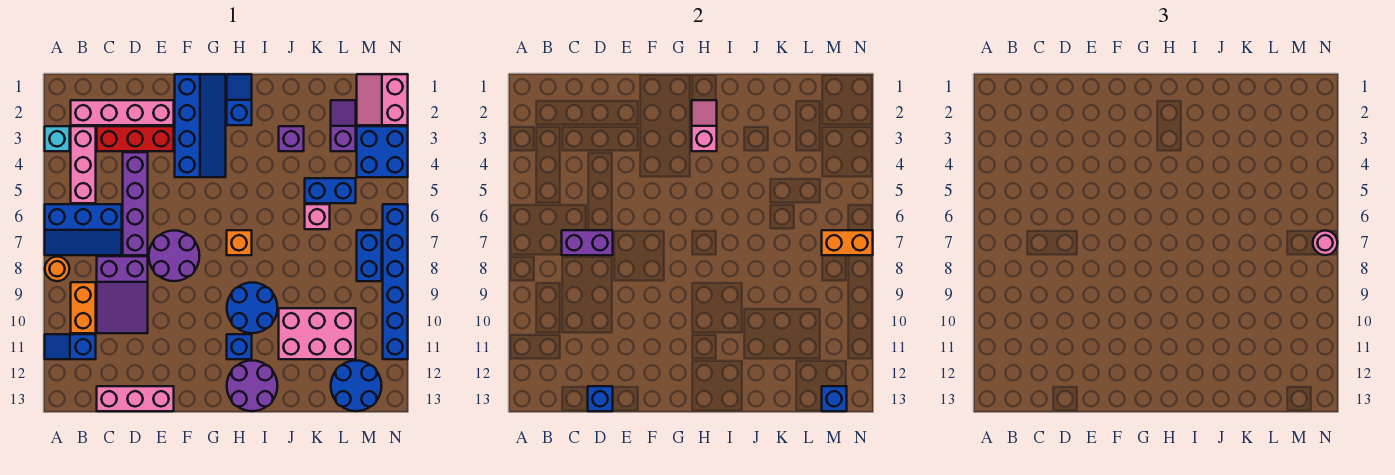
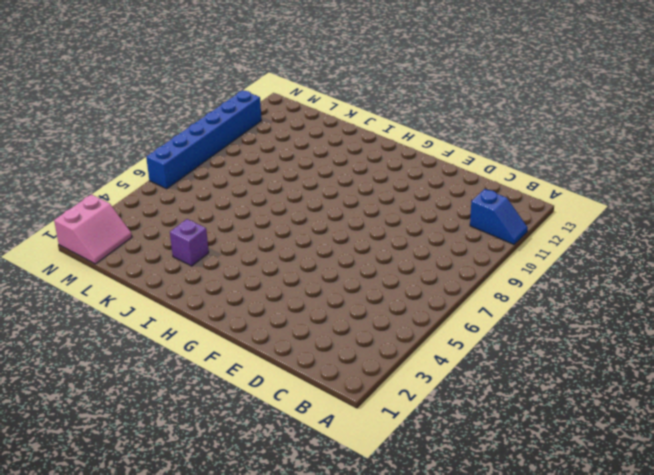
none -> cyan 1x1 brick [45,126,70,151]
none -> blue 2x3 slope [45,204,122,255]
none -> orange 1x1 round brick [45,257,69,281]
none -> pink 1x4 brick [71,100,174,125]

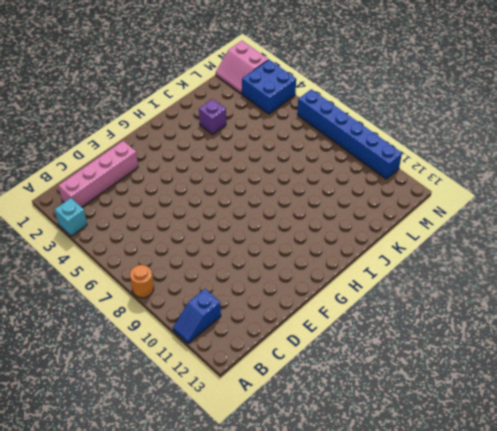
none -> blue 2x3 slope [45,204,122,255]
none -> pink 1x3 brick [71,126,96,203]
none -> orange 1x2 brick [71,282,96,333]
none -> red 1x3 brick [97,126,174,151]

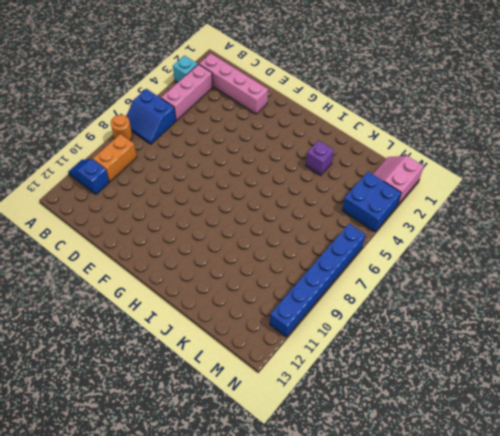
blue 2x2 slope [126,89,176,144] -> blue 2x3 slope [45,204,122,255]
none -> red 1x3 brick [97,126,174,151]
none -> purple 2x3 slope [97,256,148,333]
none -> pink 1x3 brick [97,386,174,411]
none -> purple 1x4 brick [123,152,148,255]

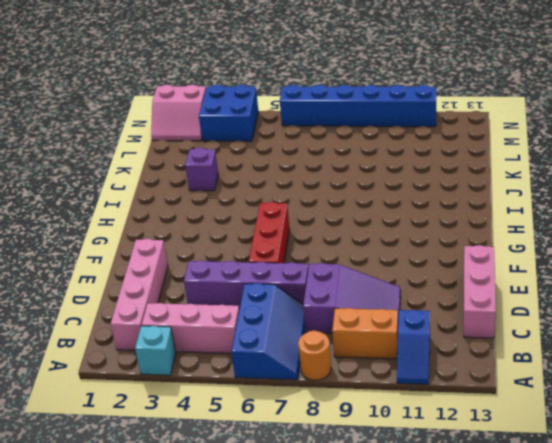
red 1x3 brick [249,202,290,263] -> red 1x3 brick moved to [97,126,174,151]
none -> purple 2x2 round brick [149,231,199,281]
none -> blue 2x4 slope [175,74,226,177]
none -> blue 1x2 slope [227,74,252,125]
none -> orange 1x1 brick [227,230,252,255]

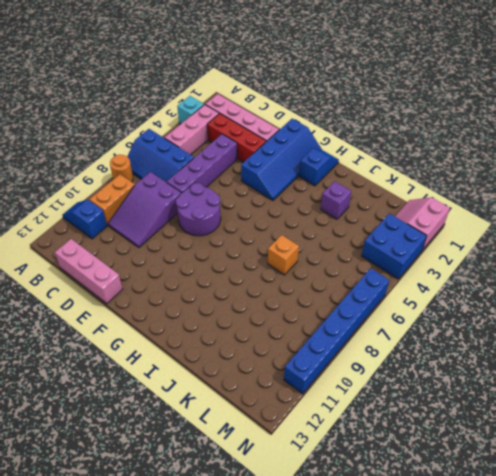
orange 1x1 brick [268,235,299,275] -> orange 1x1 brick moved to [227,230,252,255]
none -> blue 2x2 round brick [227,283,277,333]
none -> blue 1x1 brick [227,334,252,359]
none -> purple 2x2 round brick [227,361,277,411]
none -> pink 2x3 brick [279,308,356,359]

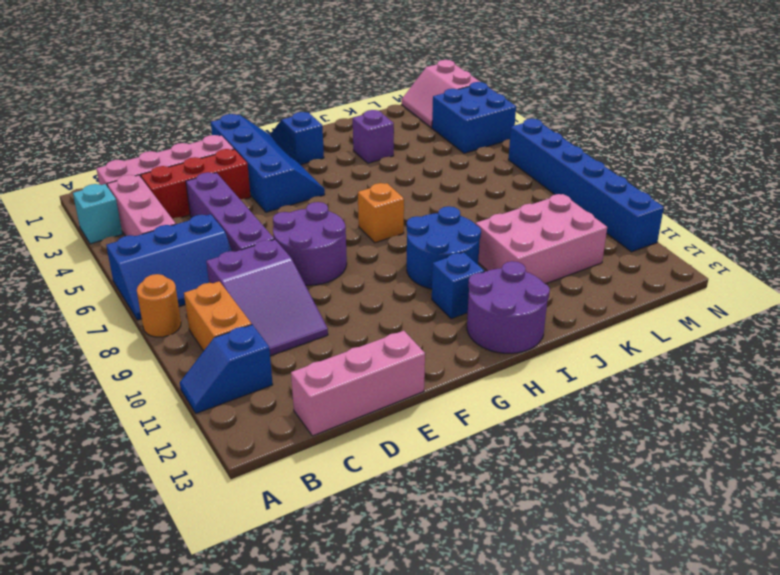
none -> blue 1x2 brick [305,178,356,203]
none -> pink 1x1 brick [305,204,330,229]
none -> purple 1x2 slope [331,100,356,151]
none -> blue 2x2 round brick [331,361,381,411]

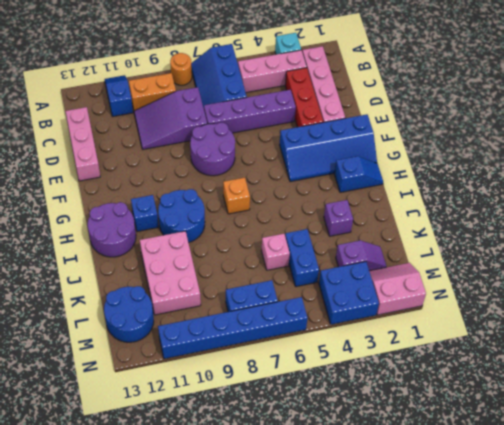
none -> purple 1x2 brick [562,230,613,255]
none -> blue 1x1 brick [588,386,613,411]
none -> pink 1x2 slope [692,100,717,151]
none -> orange 1x2 brick [822,230,873,255]

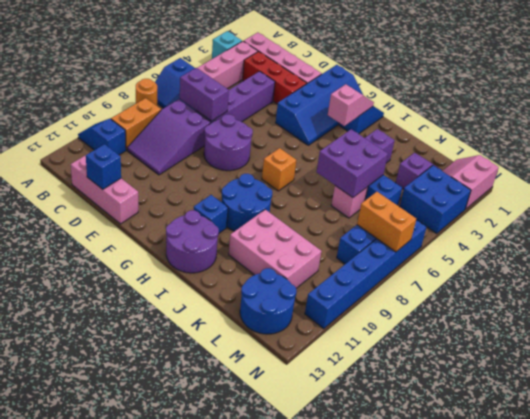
purple 2x2 brick [317,129,388,198] -> none
none -> blue 1x1 brick [822,386,847,411]
none -> pink 1x1 round brick [1313,231,1337,255]

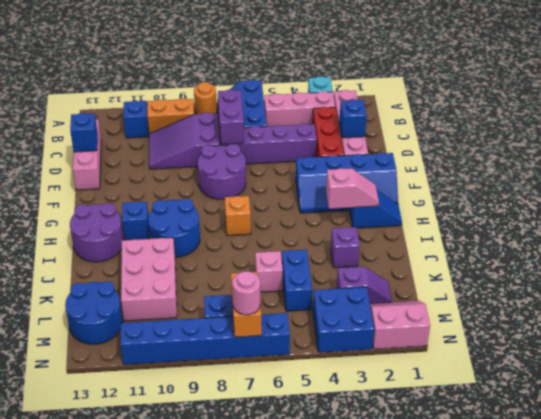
blue 1x1 brick [339,99,367,138] -> blue 1x1 brick moved to [822,386,847,411]

